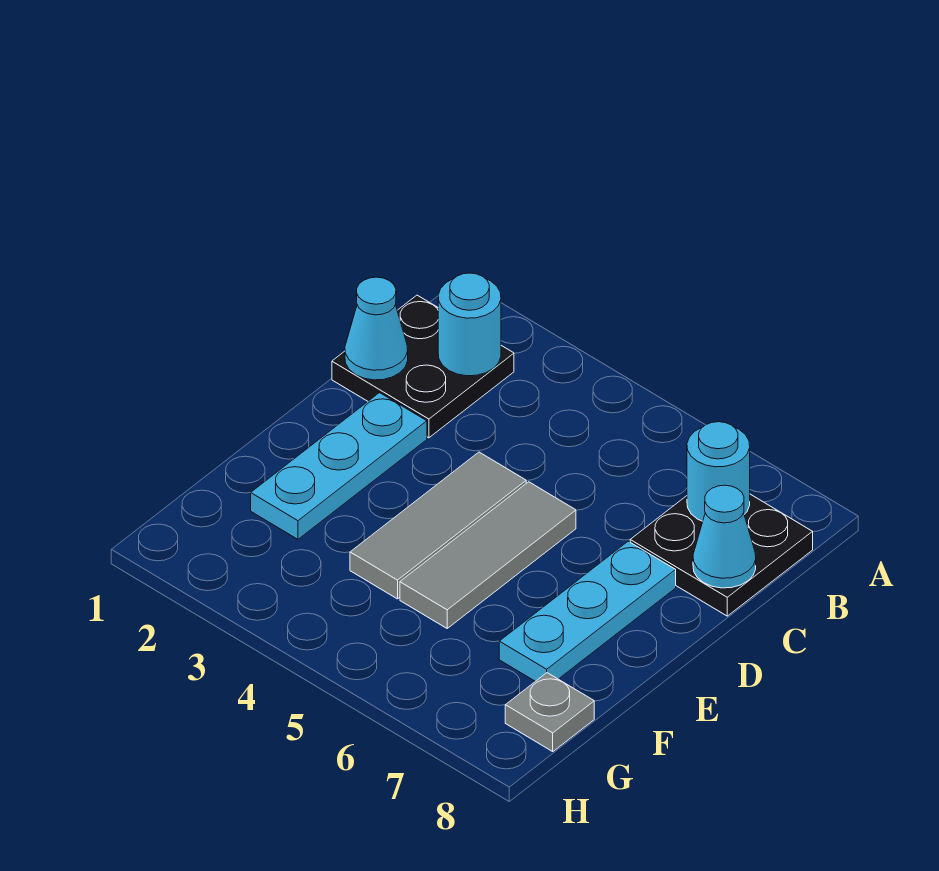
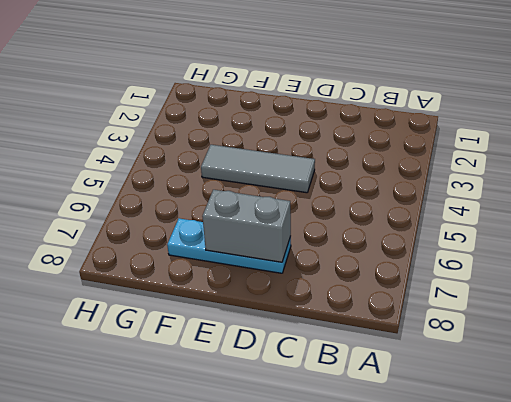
grey 1x2 brick [202,190,291,262] -> none
none -> black 2x2 plate [332,295,514,438]
none -> black 2x2 plate [630,494,813,616]

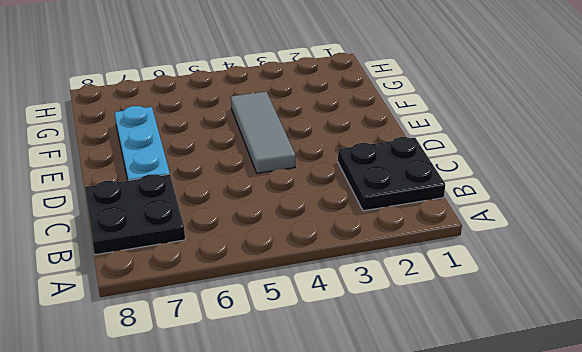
none -> cyan 1x3 plate [251,393,427,539]
none -> grey 1x3 tile [400,482,576,628]

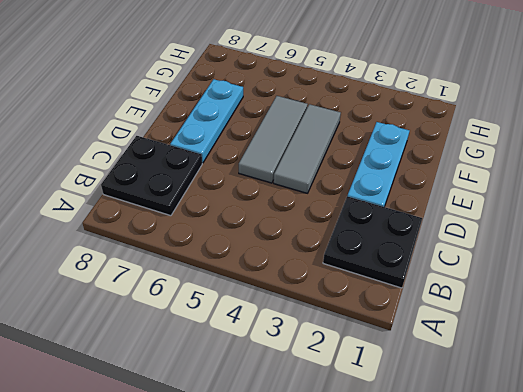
none -> grey 1x1 plate [505,673,594,751]
none -> cyan 1x1 round brick [438,273,501,376]

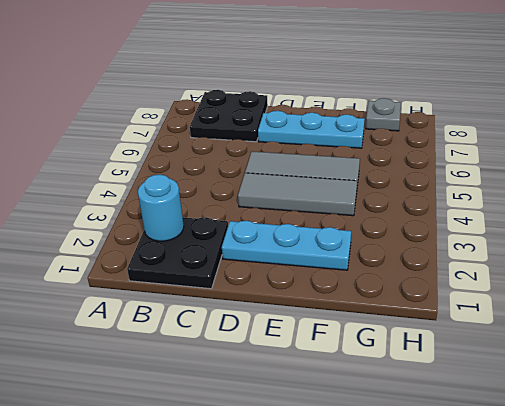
none -> cyan 1x1 round brick [687,422,750,521]
none -> cyan 1x1 cone [345,277,408,380]

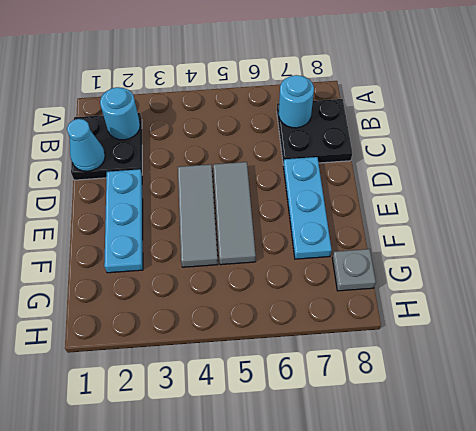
none -> cyan 1x1 cone [693,485,756,588]

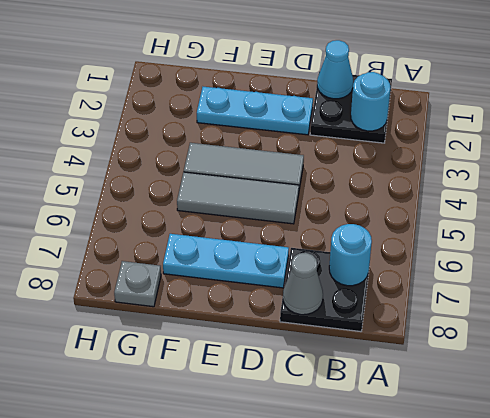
grey 1x1 cone [283,253,323,315] -> cyan 1x1 cone [693,485,756,588]

